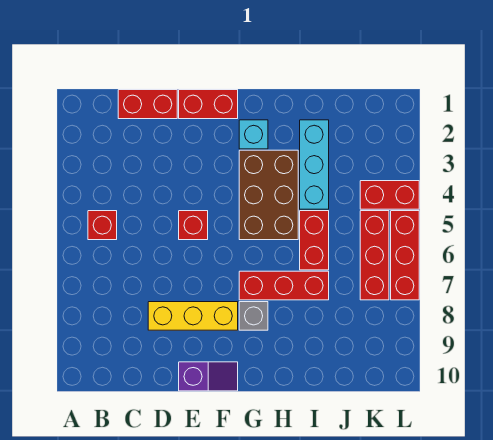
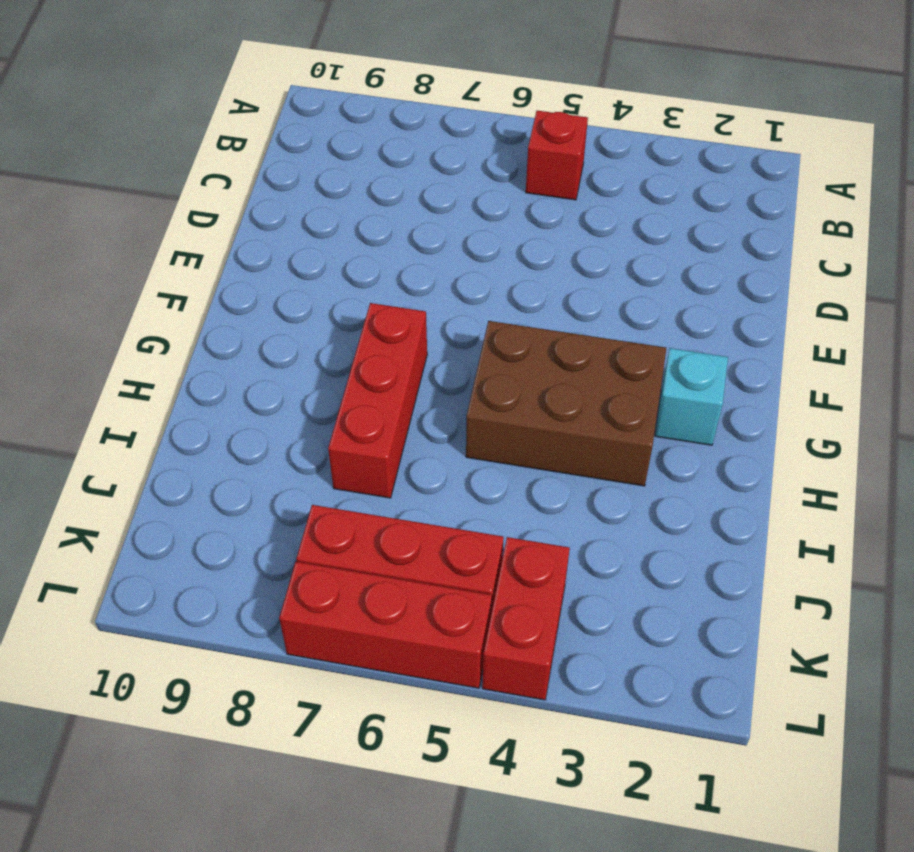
none -> red 1x2 brick [118,90,177,119]
none -> yellow 1x3 brick [148,302,238,330]
none -> red 1x2 brick [179,90,238,119]

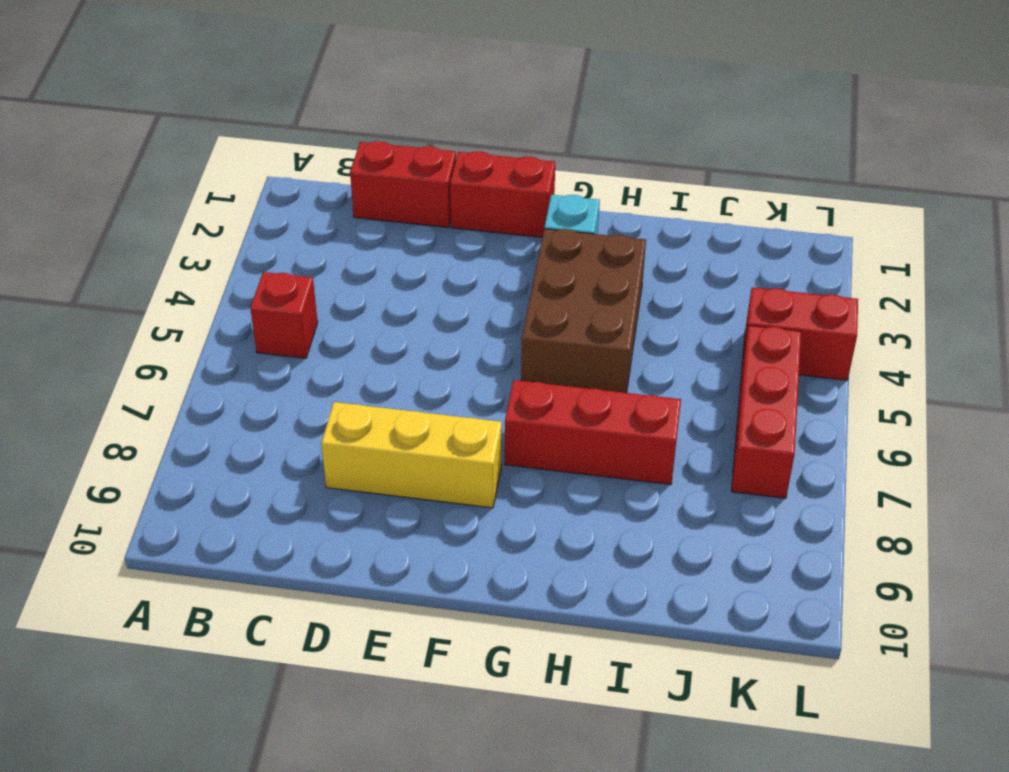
none -> red 1x1 brick [179,211,208,240]
none -> purple 1x2 slope [179,362,238,391]
none -> grey 1x1 brick [239,302,268,330]

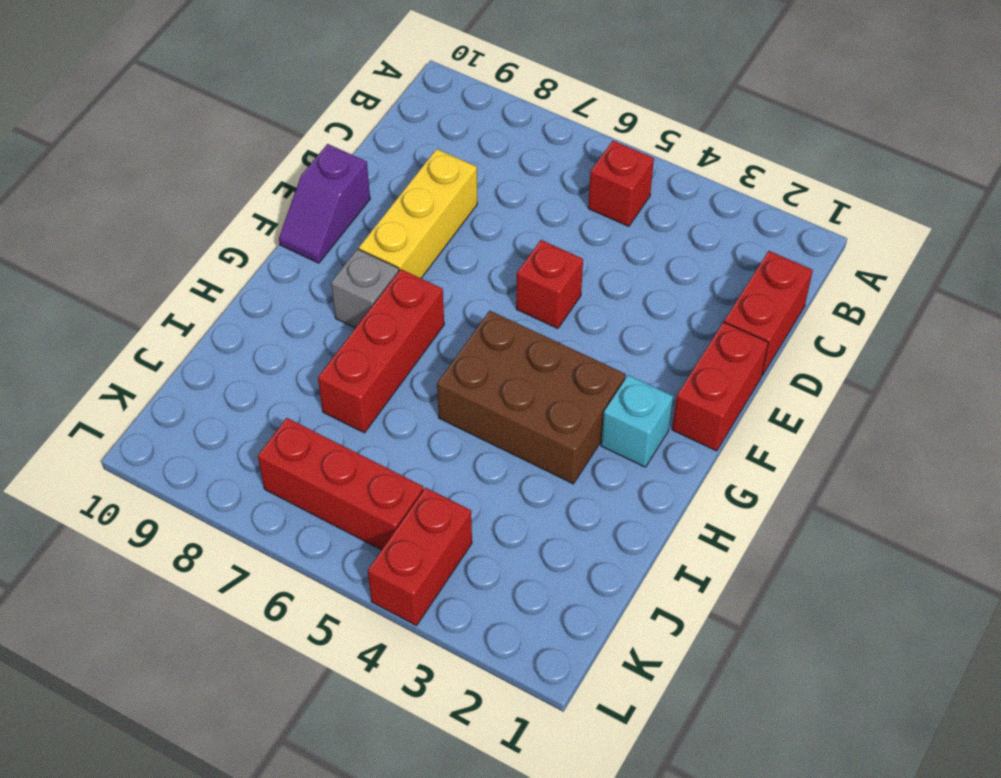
none -> cyan 1x3 brick [300,120,329,209]
none -> red 1x2 brick [300,211,329,270]
none -> red 1x3 brick [391,211,419,300]

